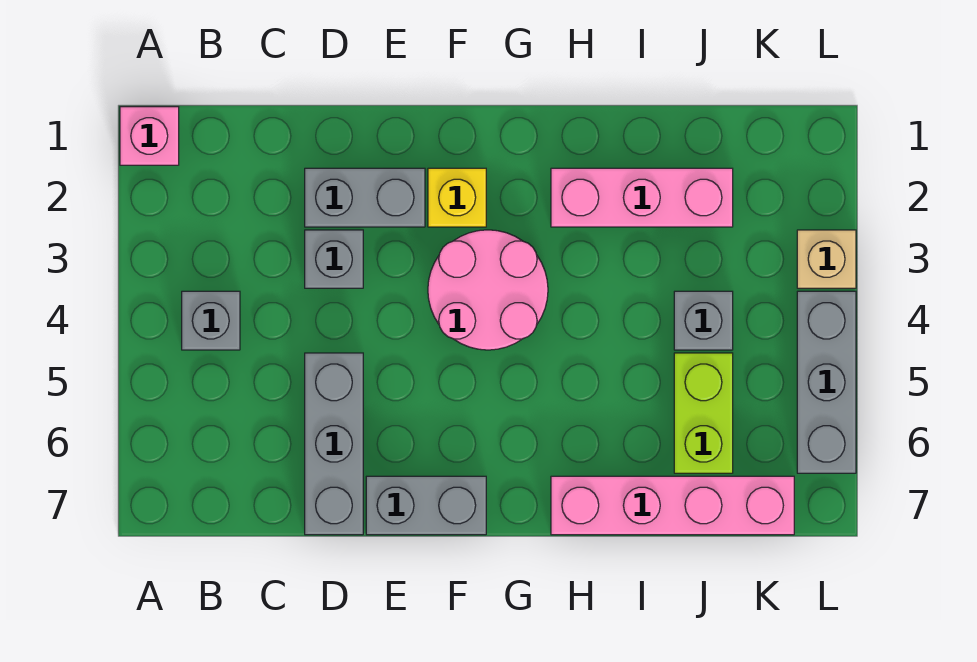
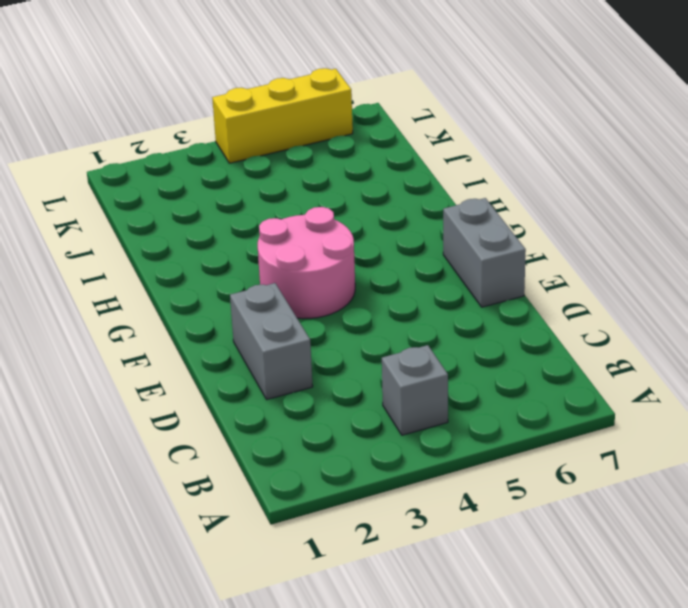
yellow 1x3 brick [212,68,353,163] -> grey 1x3 brick [797,291,856,473]
none -> pink 1x1 brick [120,107,179,165]
none -> grey 1x1 brick [305,230,363,288]
none -> grey 1x3 brick [305,353,363,535]

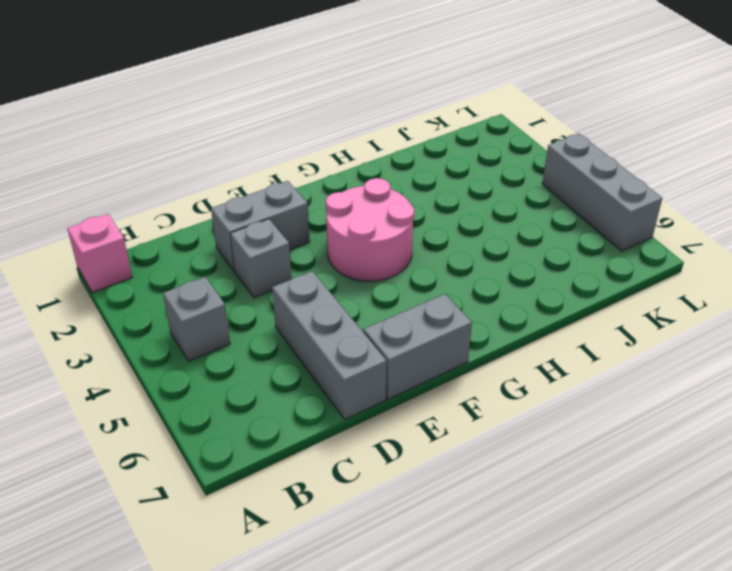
none -> yellow 1x1 brick [428,168,486,227]
none -> pink 1x3 brick [551,168,733,227]
none -> pink 1x4 brick [551,476,794,535]

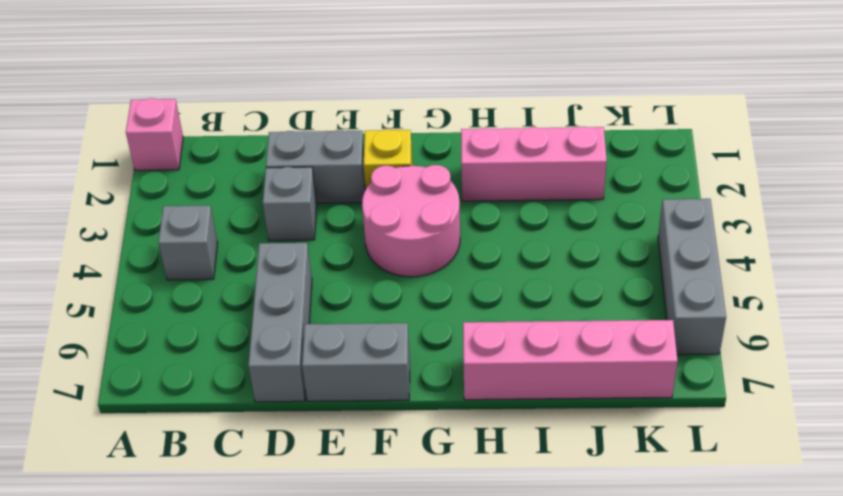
none -> grey 1x1 brick [674,291,733,350]
none -> lime 1x2 brick [674,353,733,473]
none -> tan 1x1 brick [797,230,856,288]

